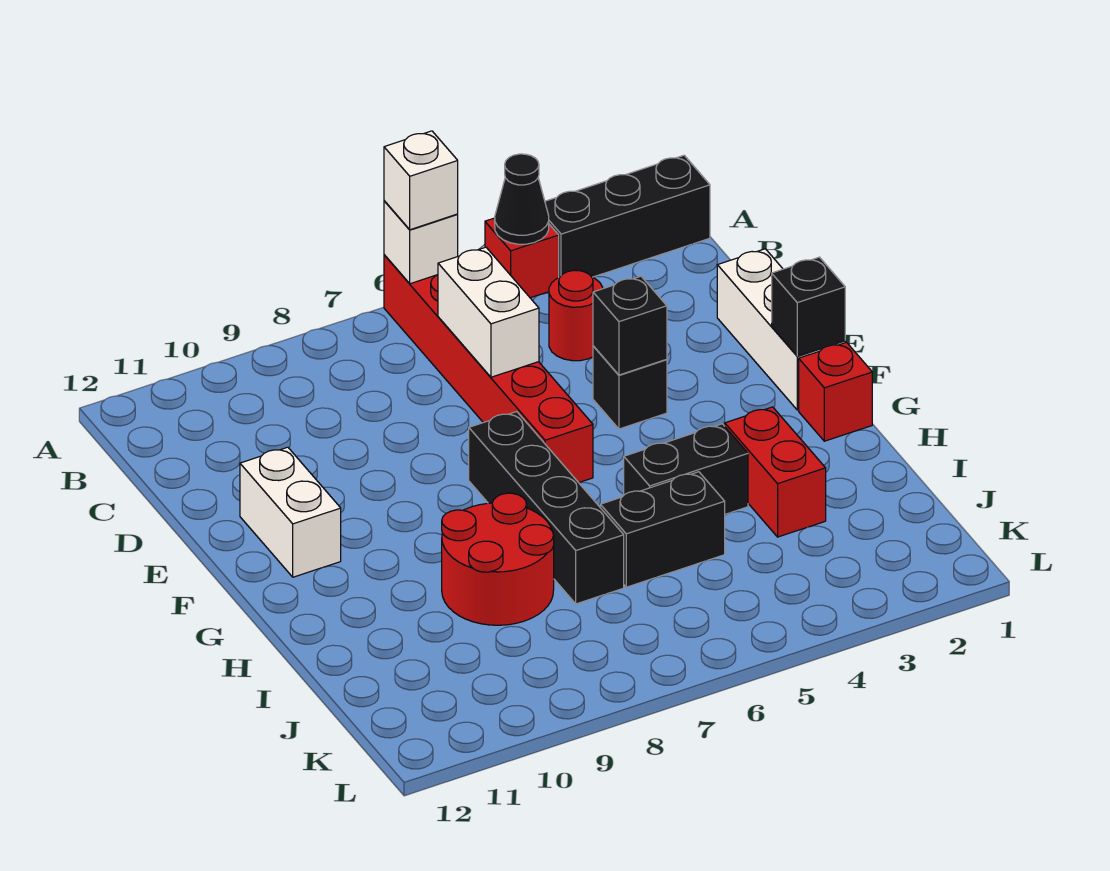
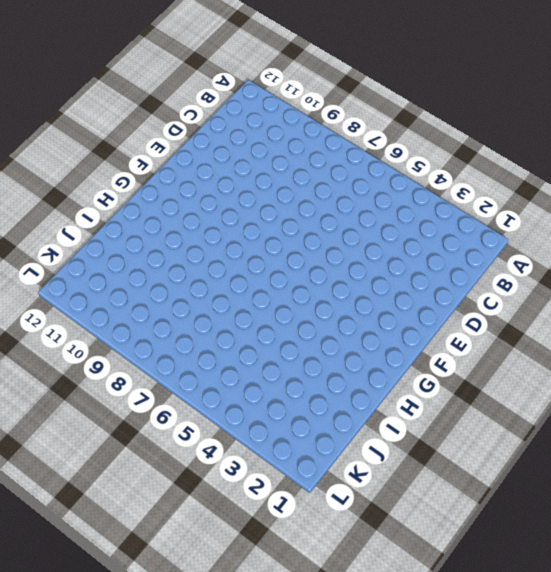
none -> black 1x3 brick [545,155,710,277]
none -> red 1x1 brick [485,218,559,298]
none -> red 1x6 brick [384,255,593,483]

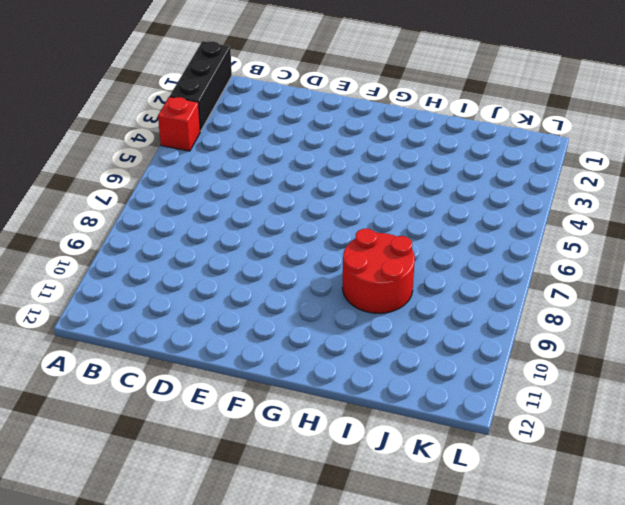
none -> red 1x6 brick [384,255,593,483]
none -> red 1x1 round brick [549,270,603,361]
none -> white 1x3 brick [717,249,845,410]

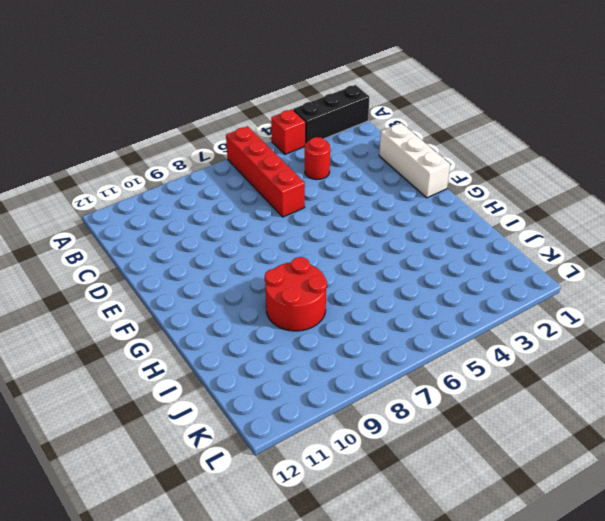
red 1x4 brick [226,126,305,217] -> red 1x6 brick [384,255,593,483]
none -> black 1x1 brick [593,346,667,429]
none -> white 1x2 brick [240,447,341,577]
none -> black 1x4 brick [469,412,624,604]

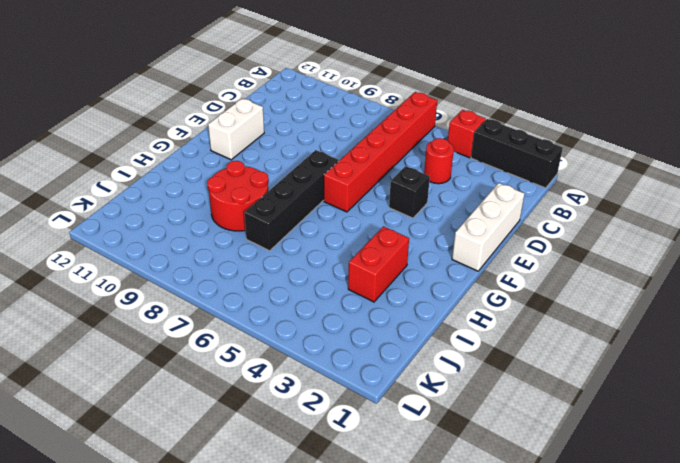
none -> red 1x1 brick [799,342,872,441]
none -> black 1x2 brick [624,424,748,514]
none -> black 1x2 brick [600,472,725,587]

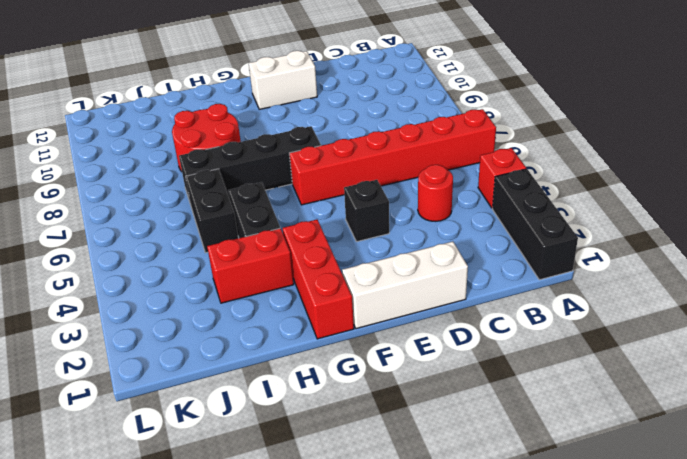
red 1x3 brick [283,220,354,339] -> red 1x1 brick [799,342,872,441]
none -> black 1x1 cone [495,154,549,244]
none -> white 1x1 brick [384,201,458,284]
none -> white 1x2 brick [438,247,539,377]

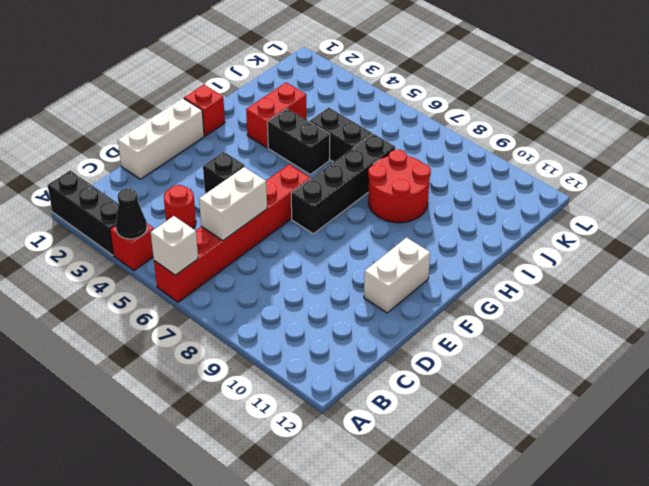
none -> black 1x1 brick [593,276,667,375]
none -> black 1x1 brick [772,257,845,356]
none -> white 1x1 brick [384,131,458,230]

